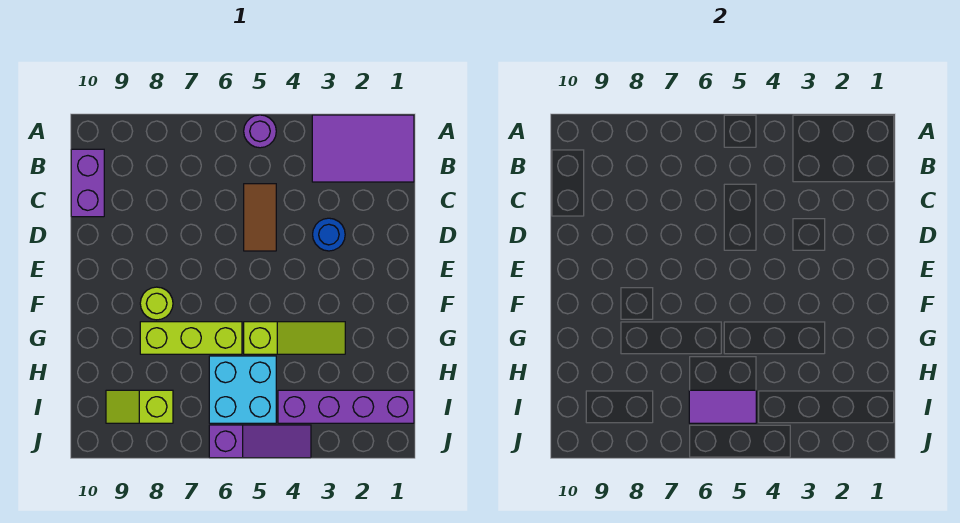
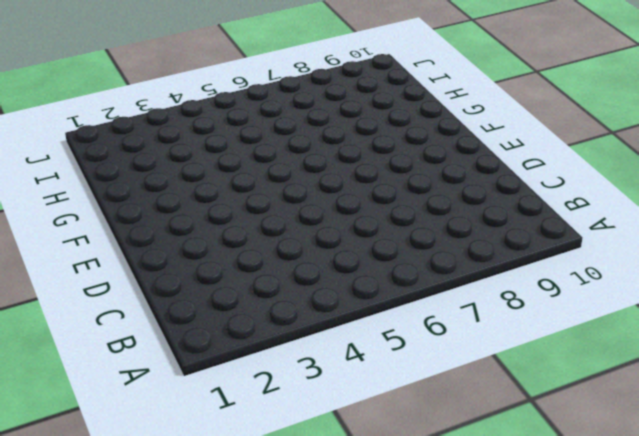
none -> purple 2x3 tile [312,115,414,182]
none -> purple 1x1 round brick [244,115,276,148]
none -> purple 1x2 brick [71,149,104,217]

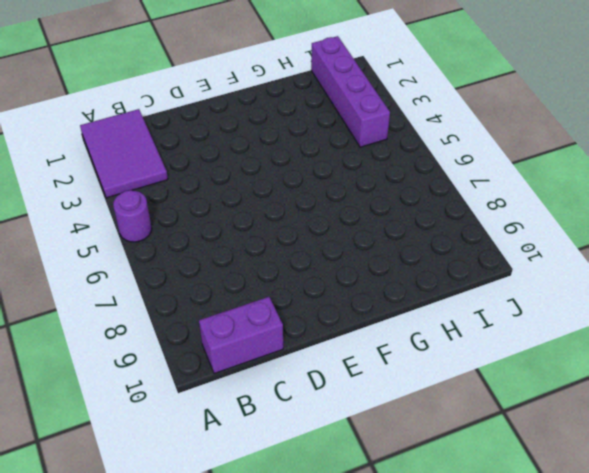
none -> brown 1x2 tile [244,184,276,251]
none -> blue 1x1 round brick [313,218,345,251]
none -> lime 1x1 round brick [140,287,173,320]

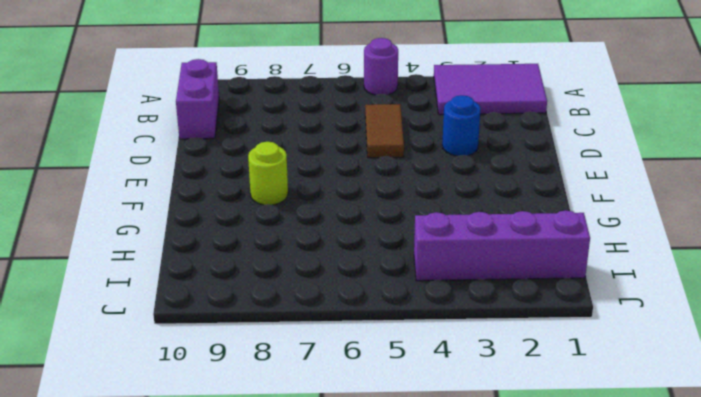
none -> lime 1x3 slope [244,322,345,354]
none -> lime 1x3 brick [140,322,242,354]
none -> cyan 2x2 brick [209,356,276,423]

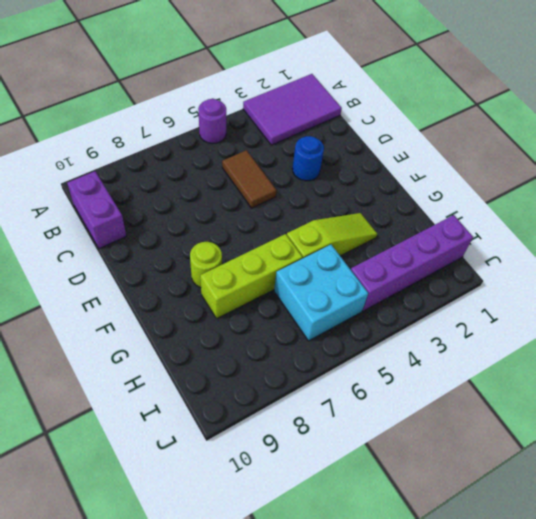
none -> lime 1x2 slope [106,390,173,423]
none -> purple 1x3 slope [209,425,311,458]
none -> purple 1x2 tile [689,390,756,423]

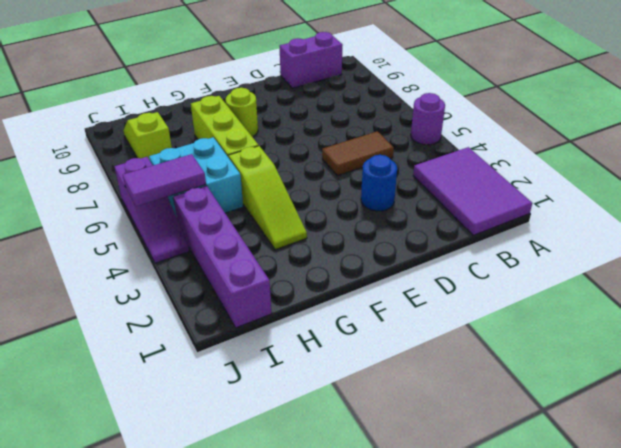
purple 1x2 tile [123,154,206,206] -> purple 1x2 tile turned to [689,390,756,423]

